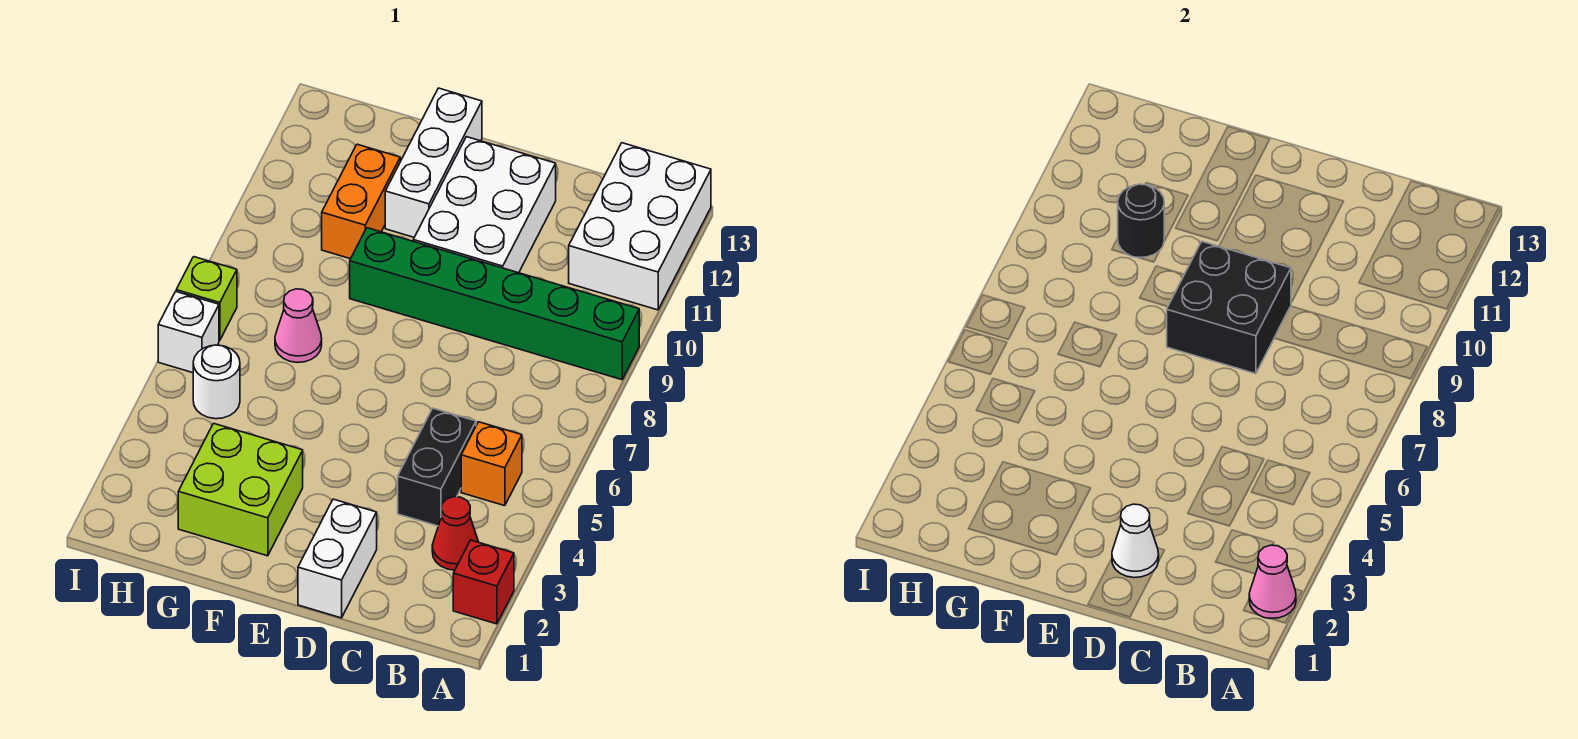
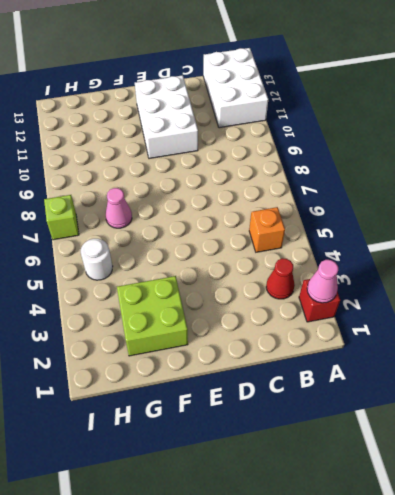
none -> green 1x6 brick [350,228,639,380]
none -> black 1x2 brick [398,408,476,526]
none -> white 1x2 brick [298,499,377,618]

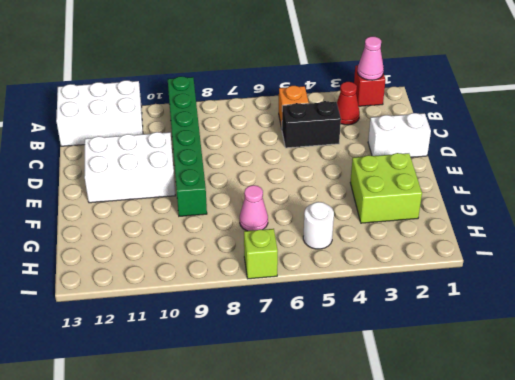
none -> white 1x3 brick [385,88,482,237]
none -> orange 1x2 brick [322,144,400,259]
none -> white 1x1 brick [158,292,219,373]

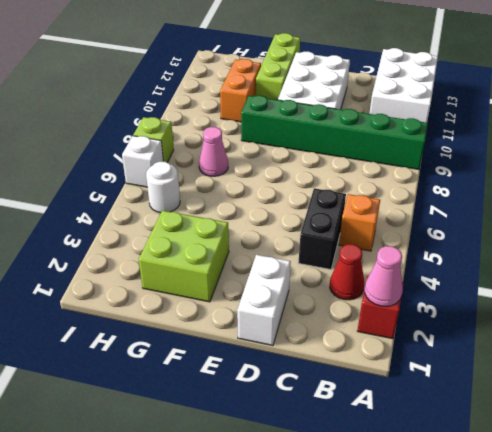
lime 1x3 brick [256,33,300,100] -> white 1x3 brick [385,88,482,237]
none -> white 1x1 cone [1112,504,1159,578]
none -> black 2x2 brick [1167,242,1291,374]
none -> black 1x1 round brick [1118,184,1164,258]

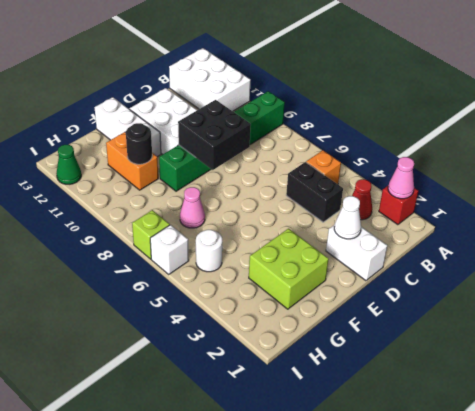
green 1x1 cone [56,145,81,184] -> none

